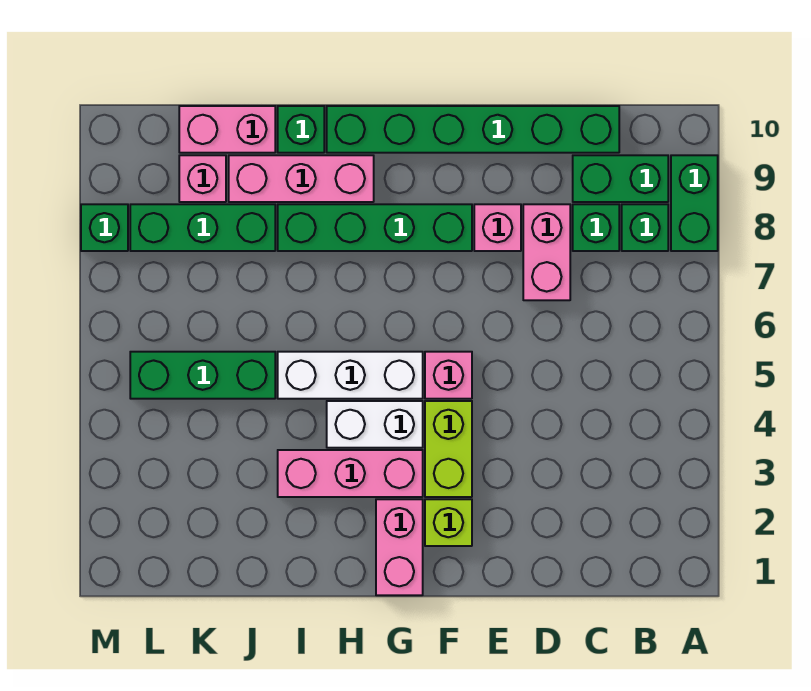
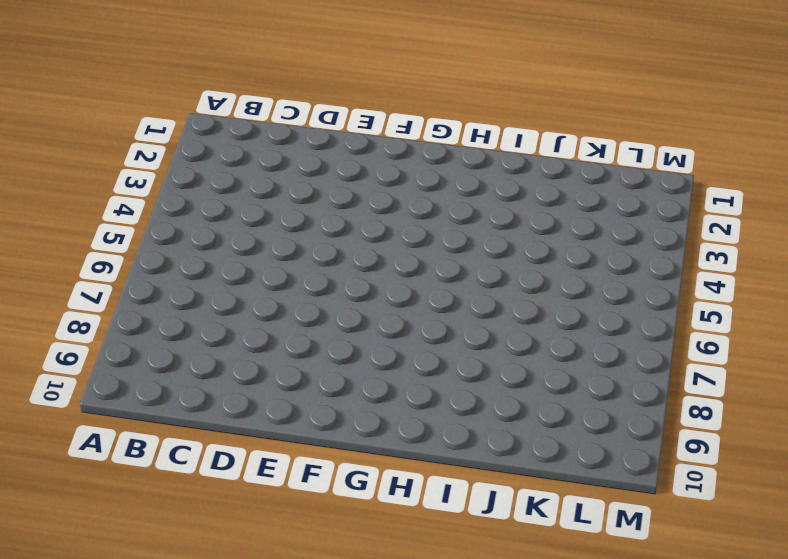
none -> green 1x2 brick [671,155,718,251]
none -> green 1x1 brick [622,204,668,251]
none -> green 1x2 brick [573,155,668,202]

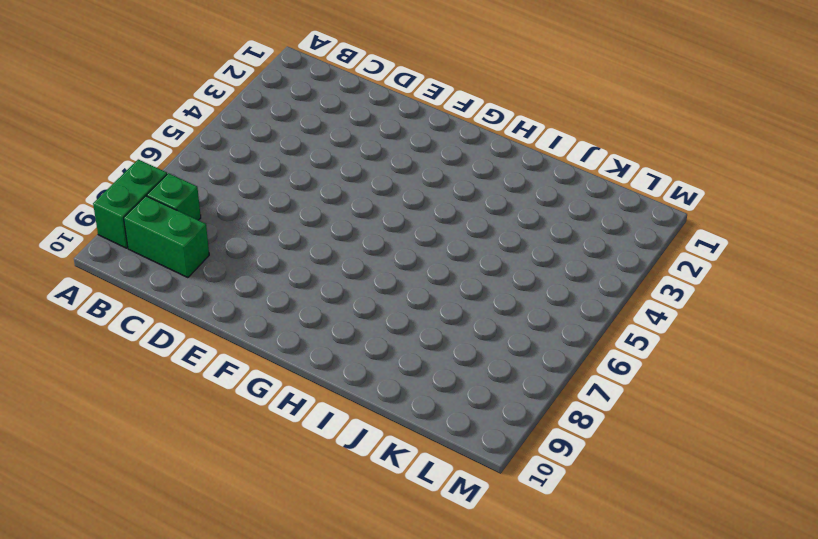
none -> green 1x1 brick [573,204,619,251]
none -> green 1x6 brick [327,106,619,153]
none -> pink 1x2 brick [523,204,570,300]

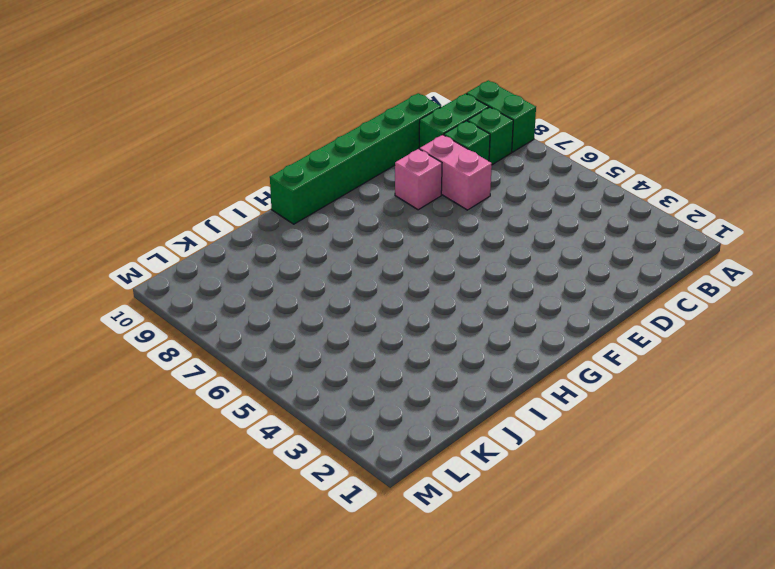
none -> lime 1x1 brick [425,499,472,546]
none -> lime 1x2 brick [425,401,472,497]
none -> pink 1x1 brick [425,352,472,399]

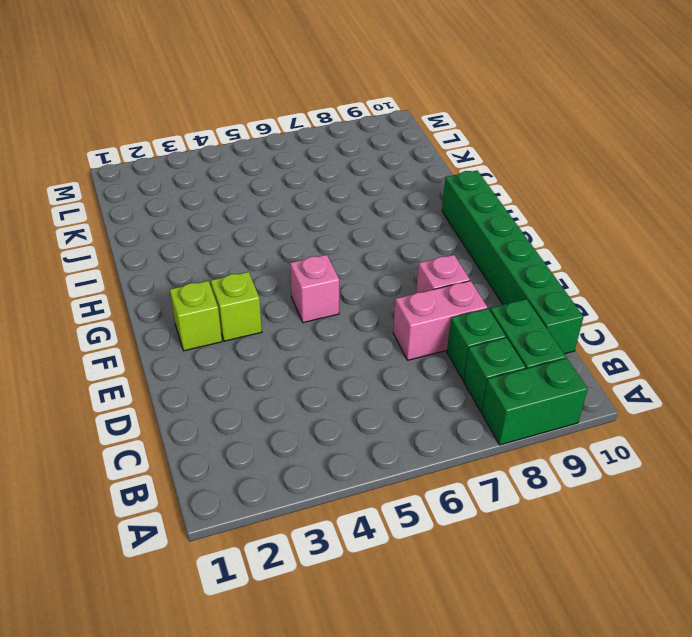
lime 1x1 brick [211,272,262,341] -> lime 1x2 brick [425,401,472,497]
none -> green 1x4 brick [278,204,472,251]
none -> pink 1x2 brick [376,499,423,595]
none -> pink 1x3 brick [278,450,423,497]

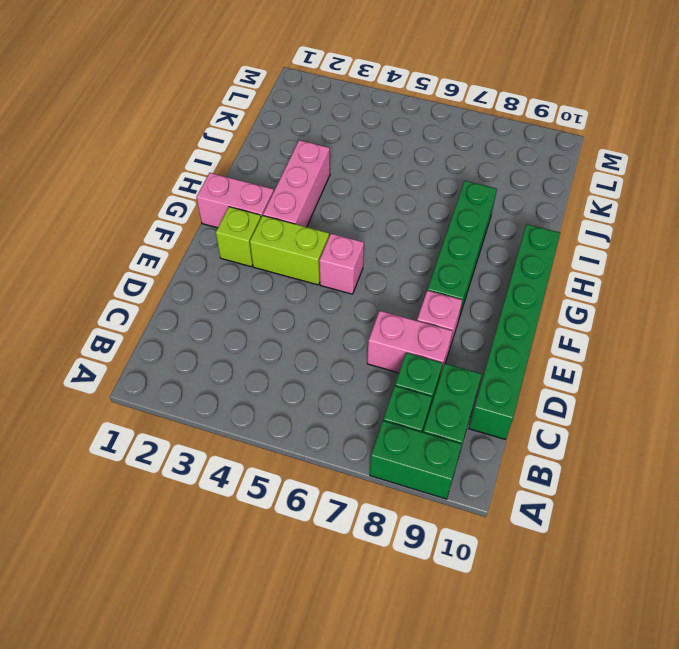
none -> white 1x2 brick [327,401,423,448]
none -> white 1x3 brick [278,352,423,399]
none -> pink 1x3 brick [229,155,374,202]

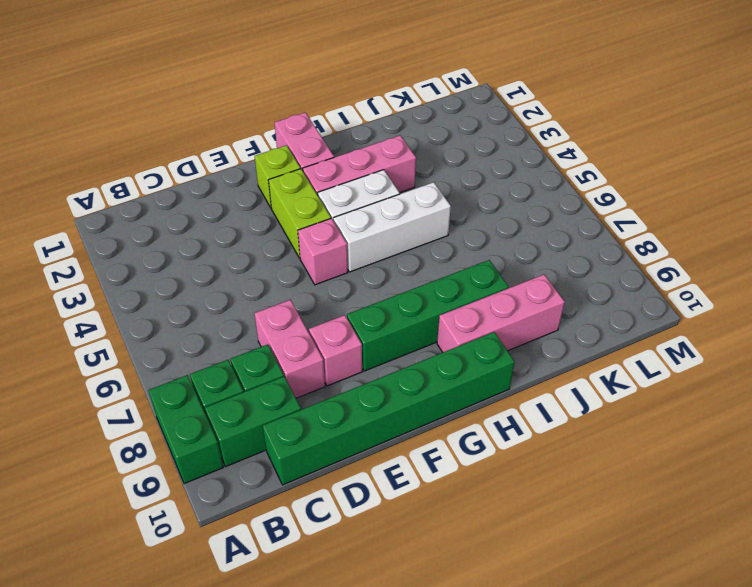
none -> green 1x1 brick [278,106,324,153]
none -> green 1x3 brick [130,352,275,399]
none -> green 1x3 brick [130,204,275,251]

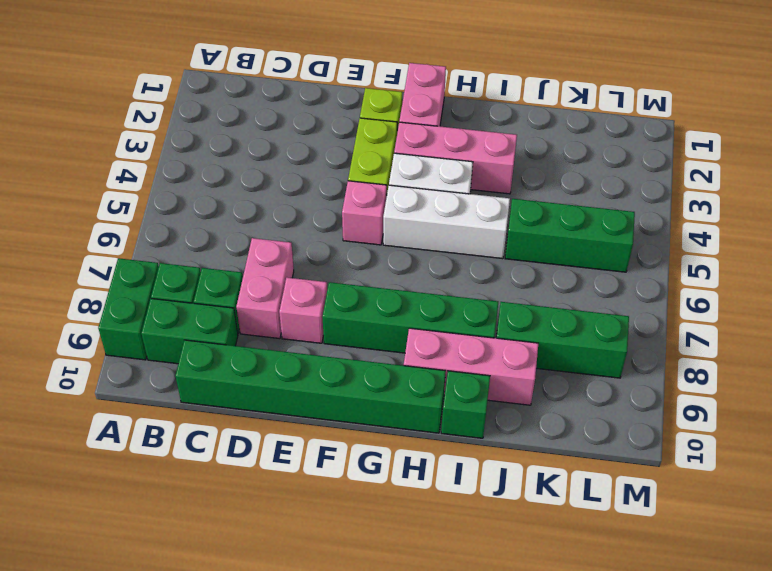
none -> pink 1x2 brick [179,106,275,153]
none -> pink 1x1 brick [179,155,226,202]
none -> green 1x1 brick [81,204,128,251]

